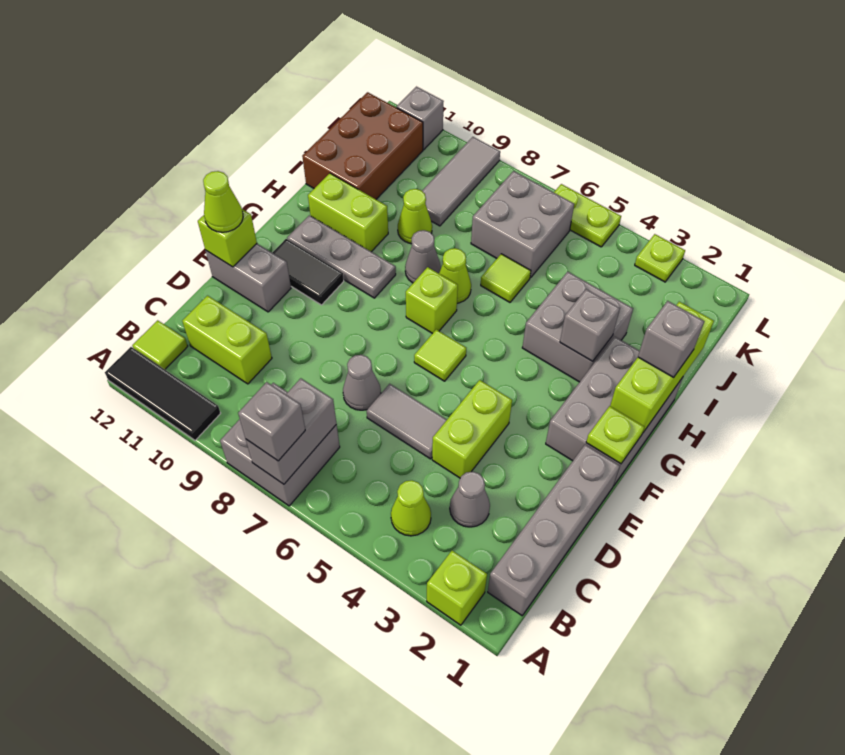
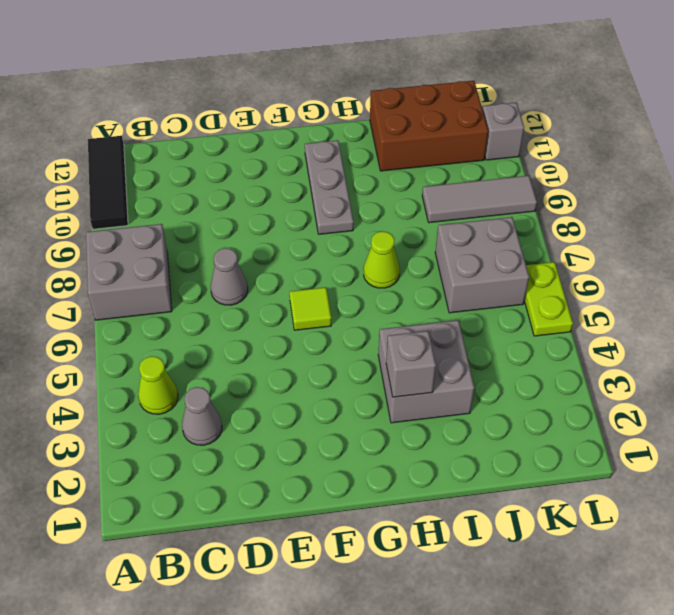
none -> lime 1x1 brick [427,551,487,625]
none -> grey 1x4 brick [488,445,620,616]
none -> lime 1x1 tile [132,320,188,369]
none -> lime 1x2 brick [182,296,272,384]

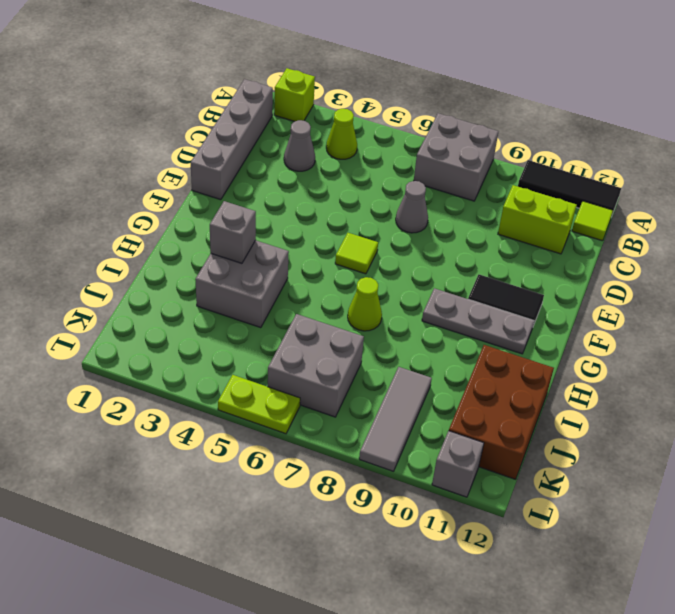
none -> lime 1x2 brick [432,380,512,478]
none -> grey 1x2 tile [367,384,447,459]
none -> grey 1x2 brick [205,244,291,312]
none -> grey 2x3 brick [546,337,683,486]

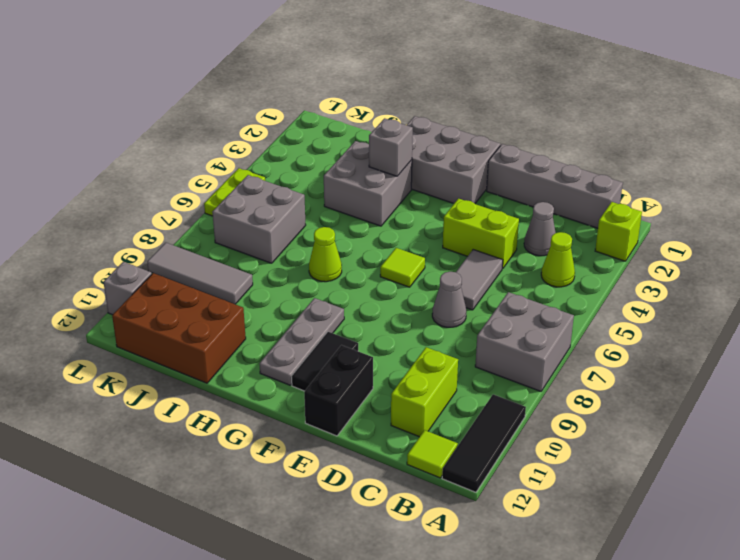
black 1x2 brick [304,345,373,436] -> grey 1x2 brick [205,244,291,312]
none -> lime 1x1 brick [406,267,458,334]
none -> grey 1x1 cone [405,230,441,283]
none -> lime 1x2 brick [308,173,388,252]
none -> lime 1x1 tile [481,254,531,302]

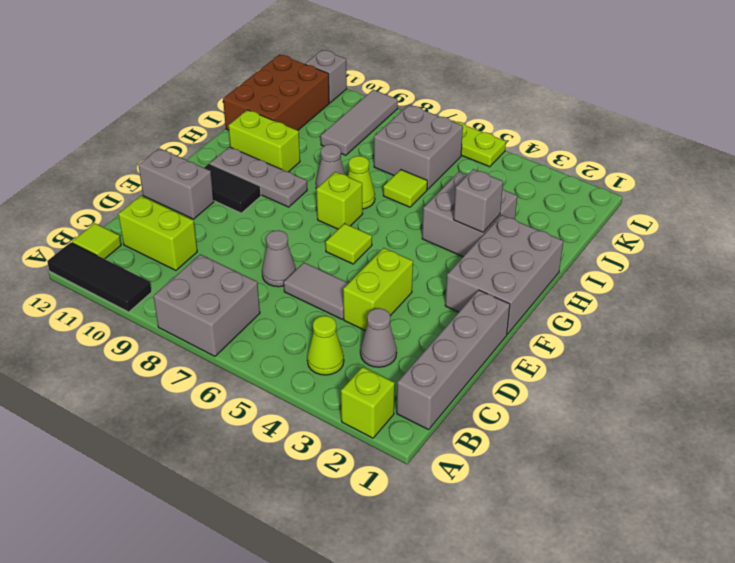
none -> lime 1x1 cone [398,189,432,244]
none -> lime 1x1 plate [635,234,685,282]
none -> grey 1x2 brick [246,378,337,484]
none -> lime 1x1 brick [198,209,257,267]

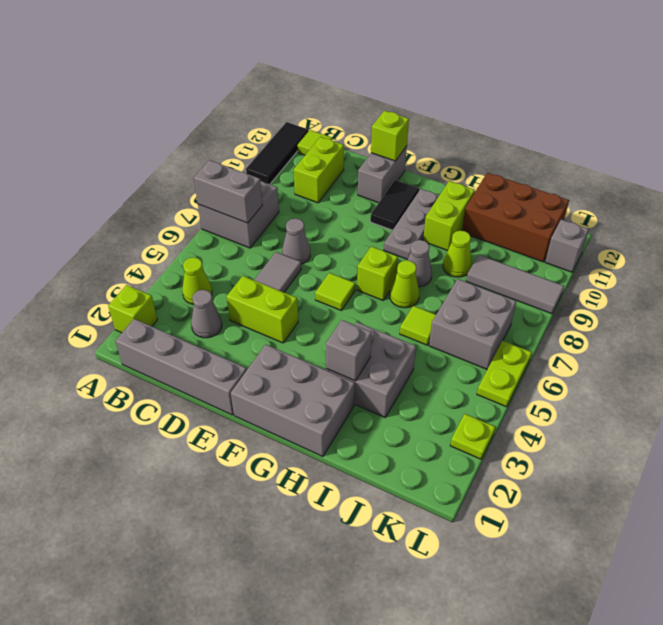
none -> lime 1x1 plate [586,406,644,464]
none -> lime 1x3 brick [610,302,714,432]
none -> grey 1x1 brick [238,382,305,461]
none -> lime 1x1 cone [203,171,243,232]

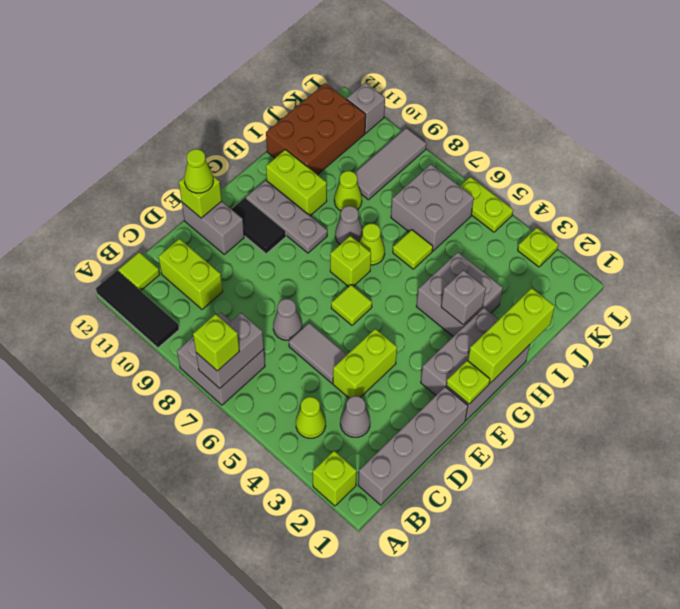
lime 1x1 brick [193,314,239,371] -> grey 1x1 brick [238,382,305,461]
none -> grey 1x1 brick [638,301,704,378]

